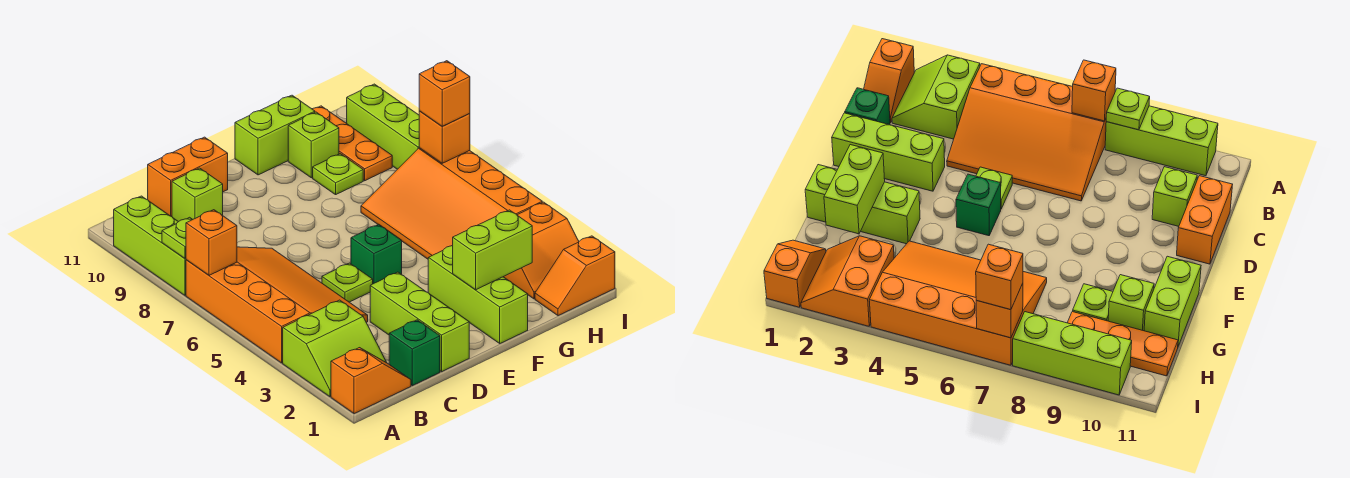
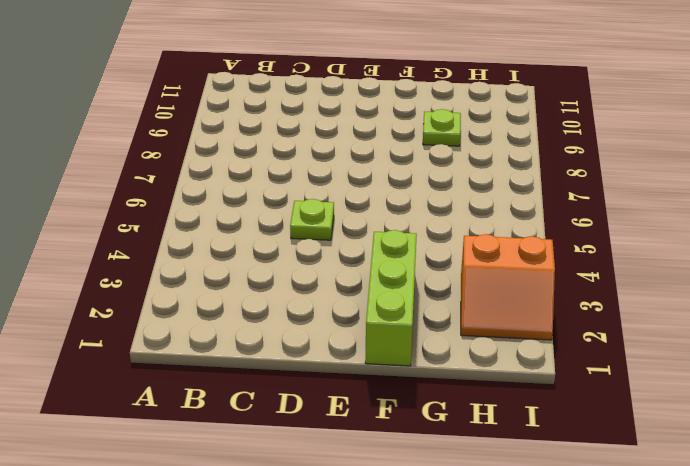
none -> orange 1x2 slope [331,348,411,414]
none -> lime 2x2 slope [283,300,387,397]
none -> orange 3x4 slope [186,247,368,363]

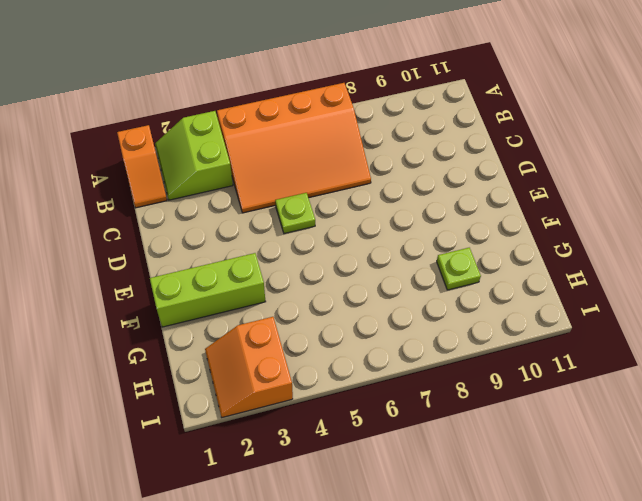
none -> lime 1x3 brick [114,196,186,295]
none -> green 1x1 brick [389,320,440,386]
none -> lime 1x1 brick [172,168,223,222]

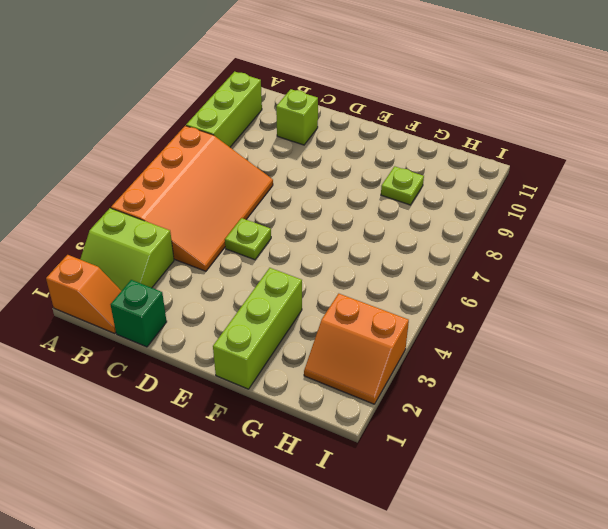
none -> orange 1x2 brick [148,137,228,217]
none -> lime 1x3 brick [370,272,469,372]
none -> green 1x1 brick [351,224,402,284]

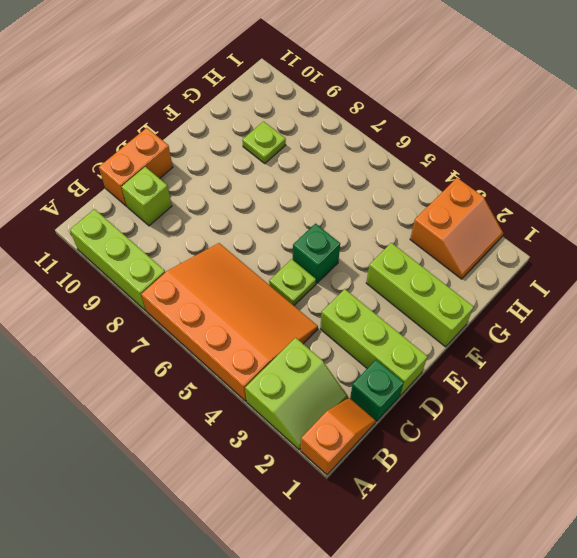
none -> lime 1x2 brick [235,95,315,175]
none -> orange 3x4 slope [361,148,542,259]
none -> lime 1x1 brick [288,112,339,178]

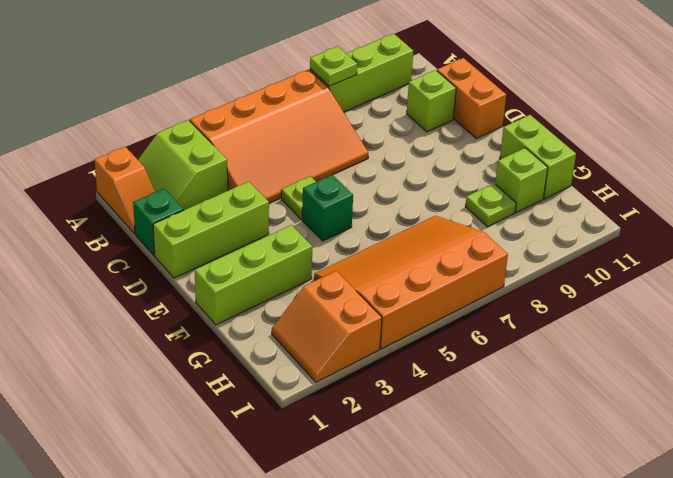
none -> orange 1x2 slope [535,236,615,316]
none -> orange 1x3 plate [313,106,392,181]
none -> lime 1x3 brick [347,84,419,169]

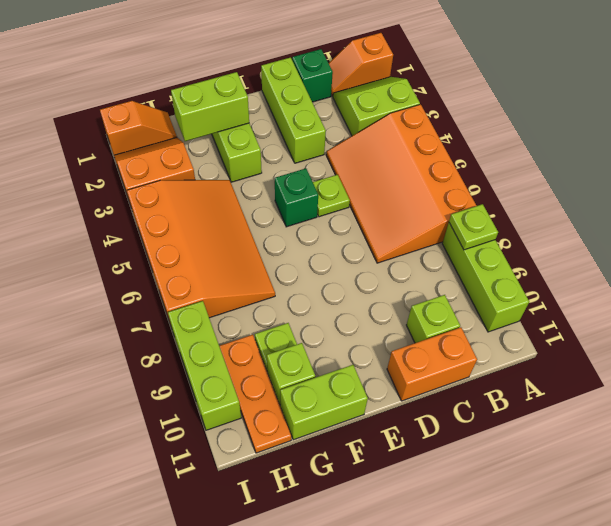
none -> orange 1x1 brick [186,210,237,275]
none -> orange 1x1 brick [419,111,470,163]
none -> orange 1x1 brick [419,61,470,126]

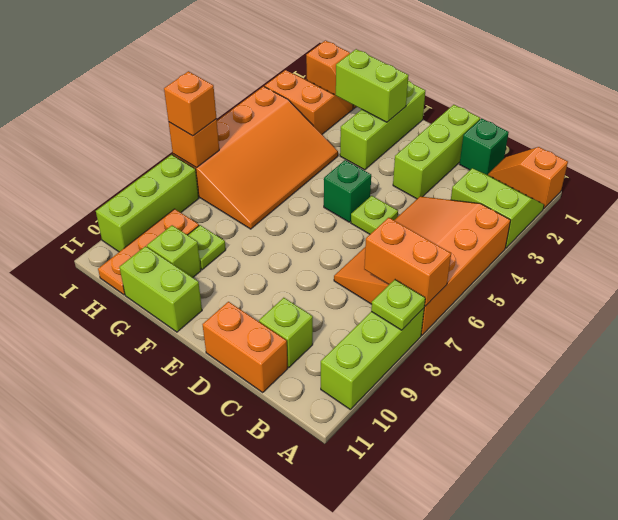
orange 1x2 brick [364,218,451,306] -> orange 1x1 brick [186,210,237,275]

